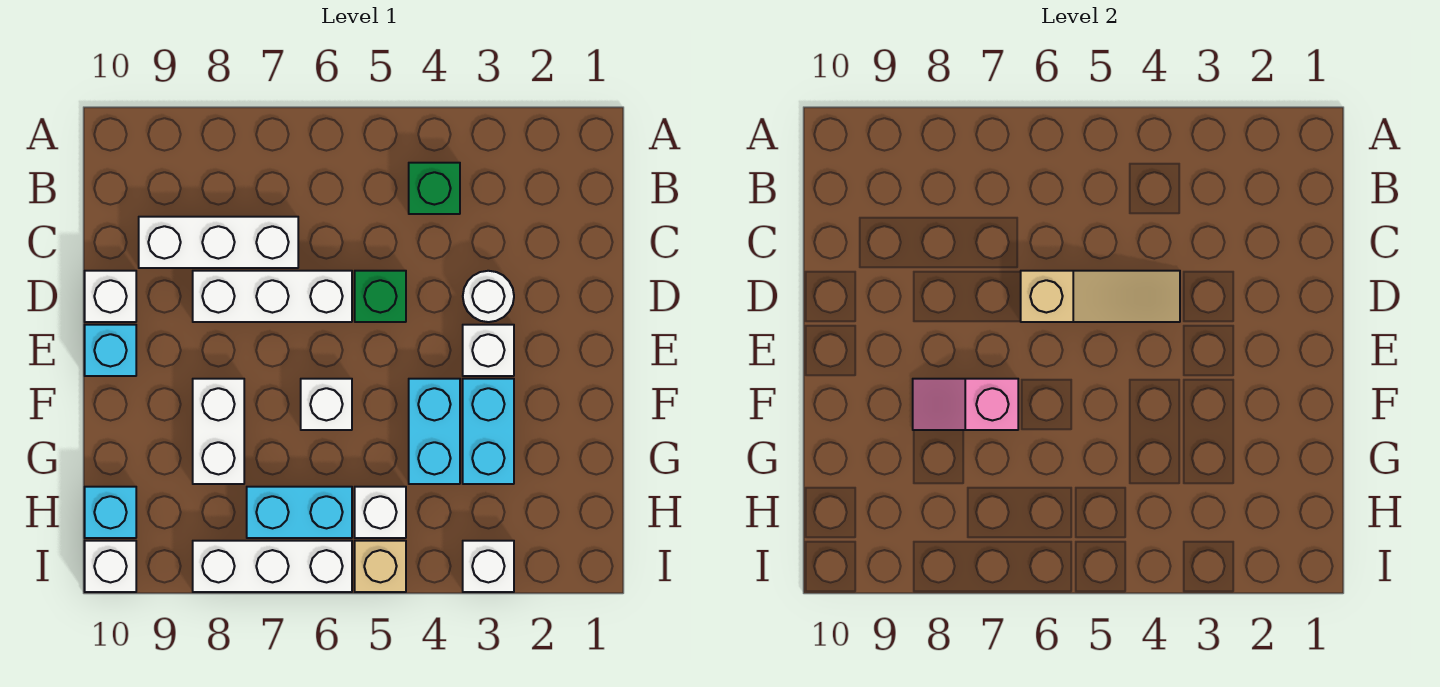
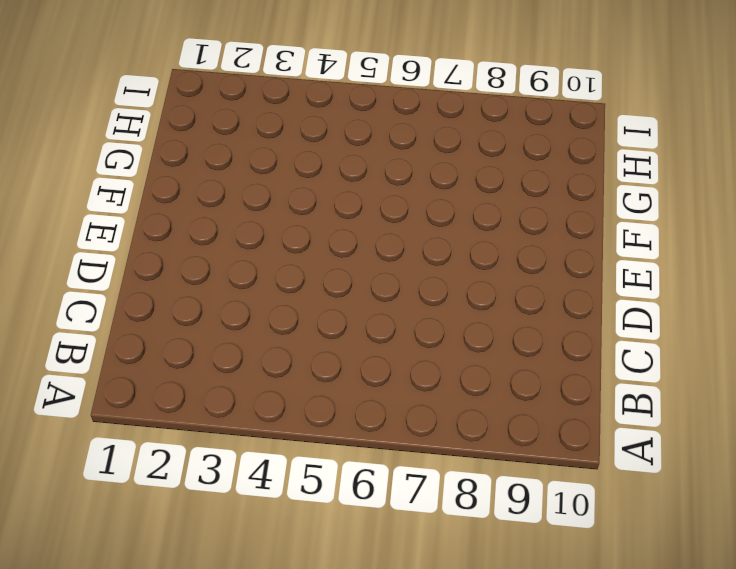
none -> green 1x1 brick [409,163,460,214]
none -> white 1x3 brick [139,217,298,268]
none -> white 1x1 round brick [463,271,514,322]

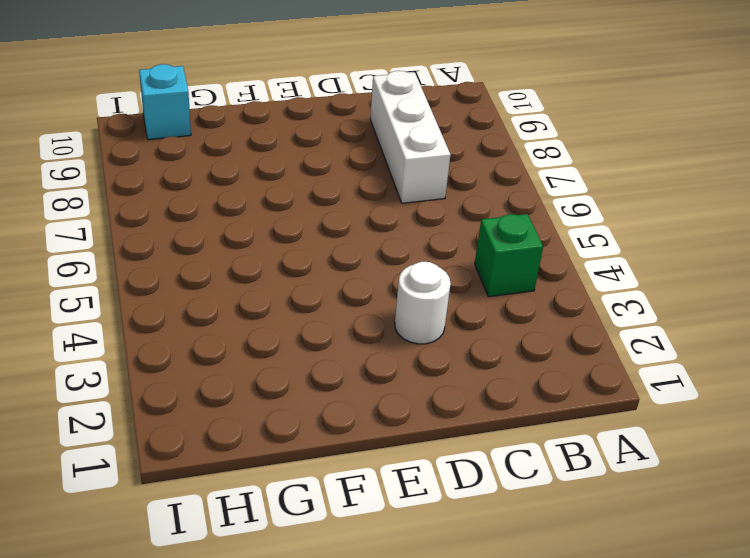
none -> green 1x1 brick [355,271,406,322]
none -> white 1x3 brick [193,271,352,322]
none -> white 1x1 brick [85,271,136,322]

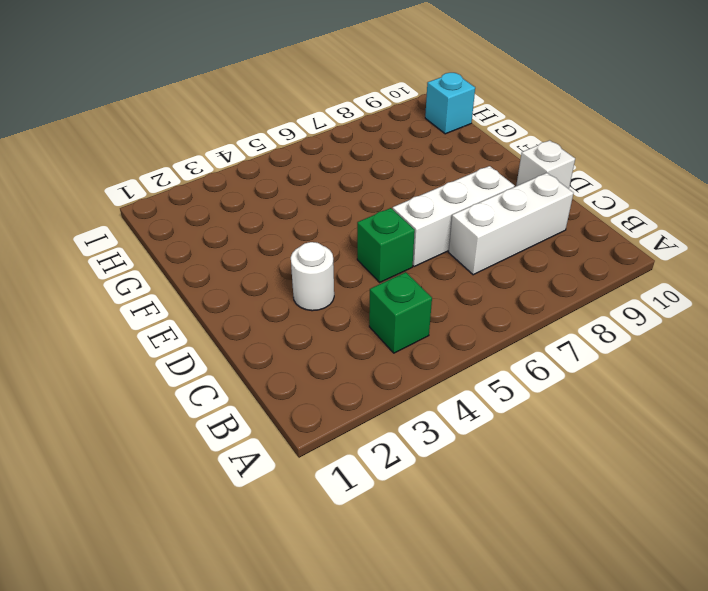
none -> white 1x1 brick [463,325,514,376]
none -> cyan 1x1 brick [85,325,136,376]
none -> cyan 1x2 brick [463,379,514,484]

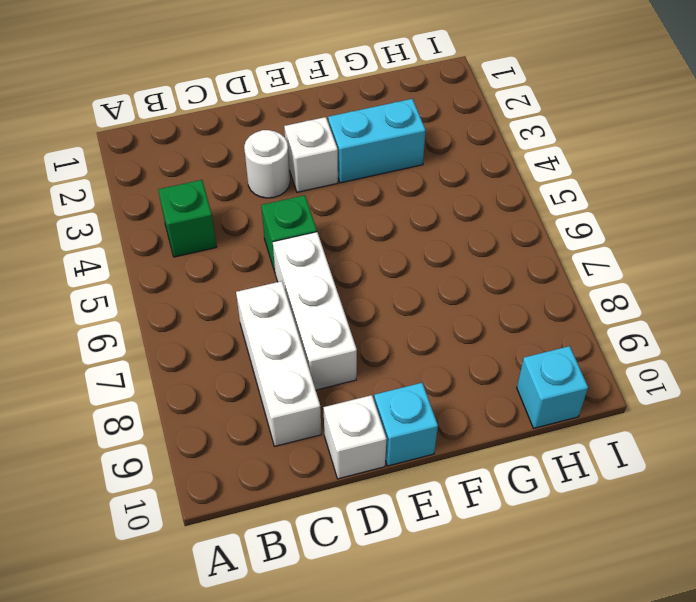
none -> cyan 1x2 brick [409,379,460,484]
none -> white 1x1 brick [301,379,352,430]
none -> white 1x2 brick [193,379,244,484]

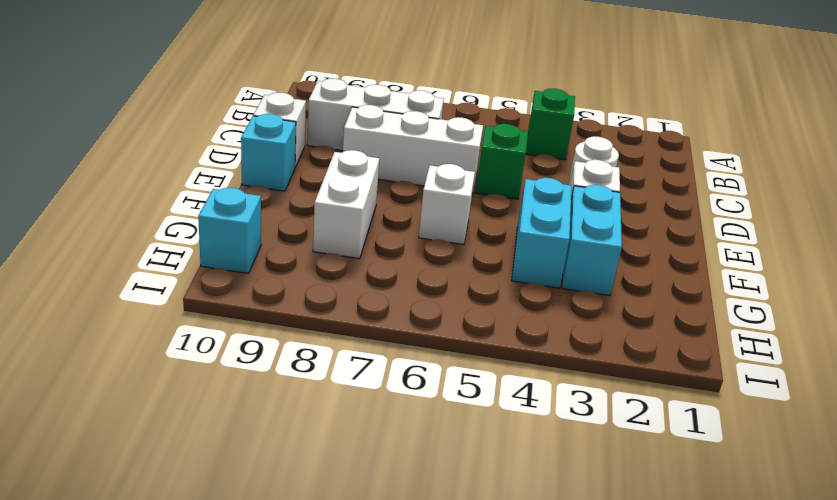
none -> white 1x1 brick [355,487,406,538]
none -> cyan 1x2 brick [247,487,352,538]
none -> white 1x1 brick [463,541,514,592]

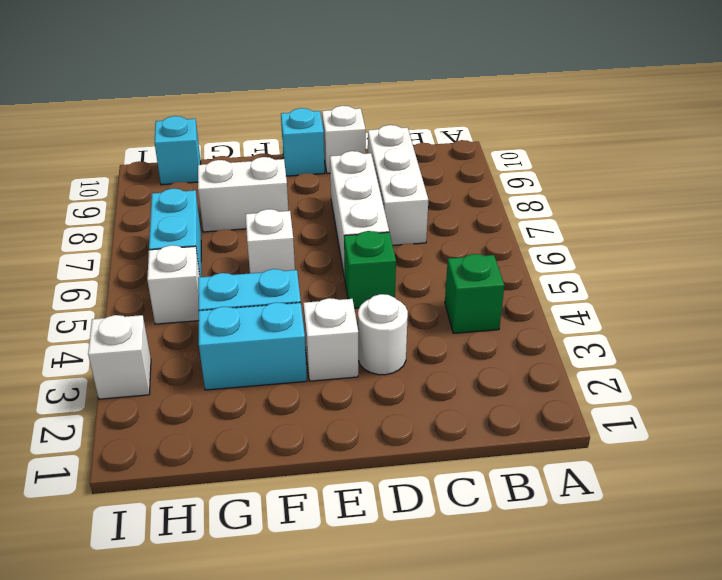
none -> tan 1x1 brick [355,541,406,592]
none -> white 1x3 brick [193,541,352,592]
none -> white 1x1 brick [85,541,136,592]

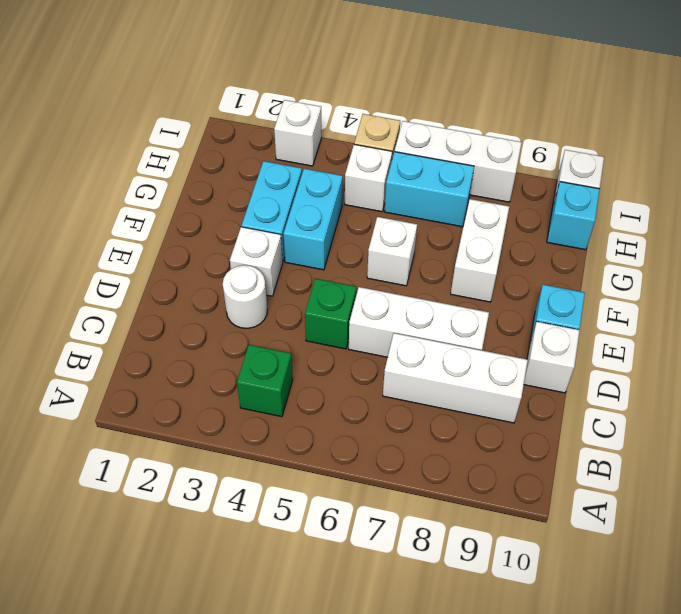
none -> tan 1x3 slope [1021,271,1180,322]
none -> pink 1x2 slope [913,379,1018,430]

